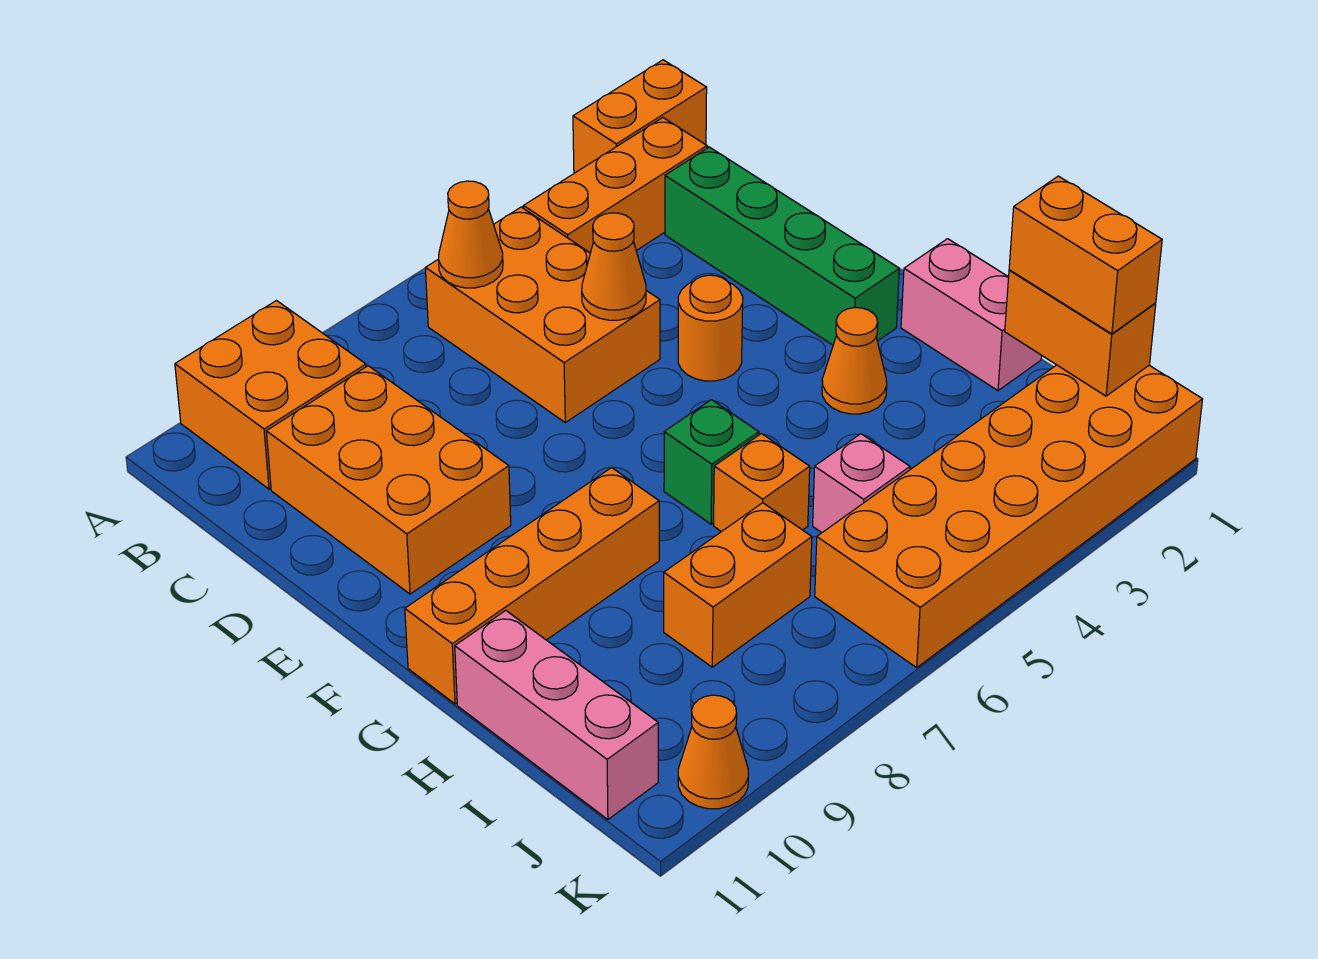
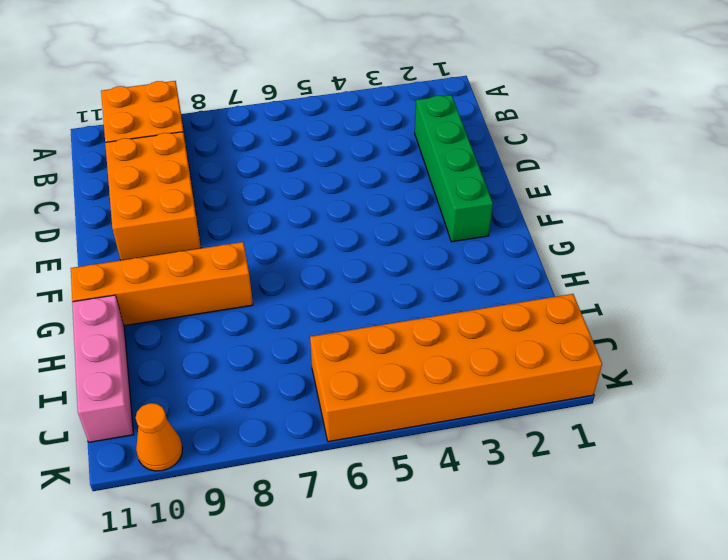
none -> orange 1x2 brick [573,60,707,173]
none -> orange 1x3 brick [523,118,707,253]
none -> orange 2x3 brick [426,207,660,423]

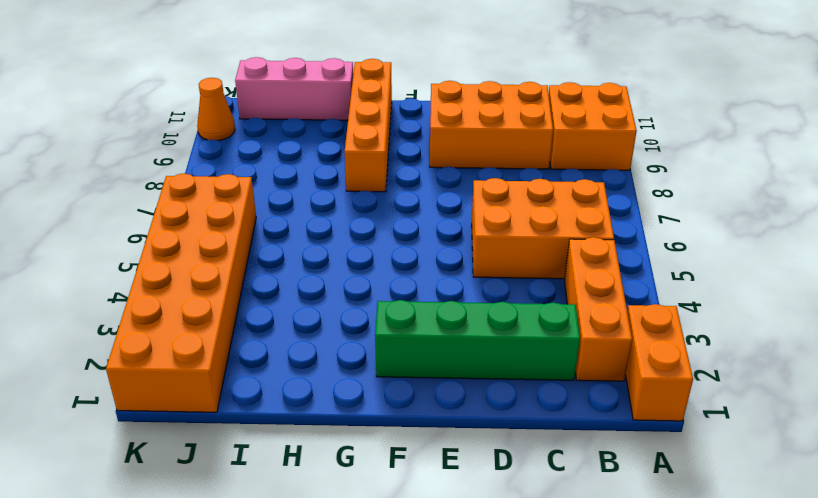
none -> orange 1x1 round brick [678,275,743,381]
none -> pink 1x2 brick [901,239,1041,391]
none -> orange 1x1 cone [822,308,887,414]

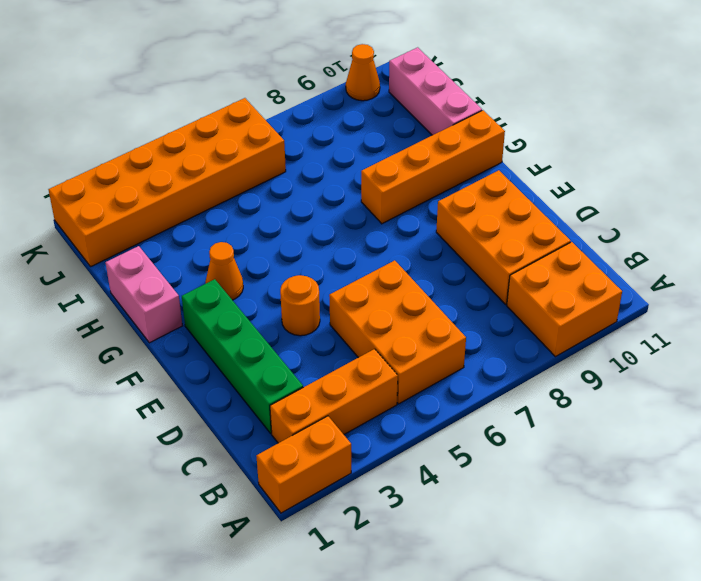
none -> green 1x1 brick [664,400,759,524]
none -> orange 1x1 brick [714,434,810,532]
none -> pink 1x1 brick [813,434,910,533]

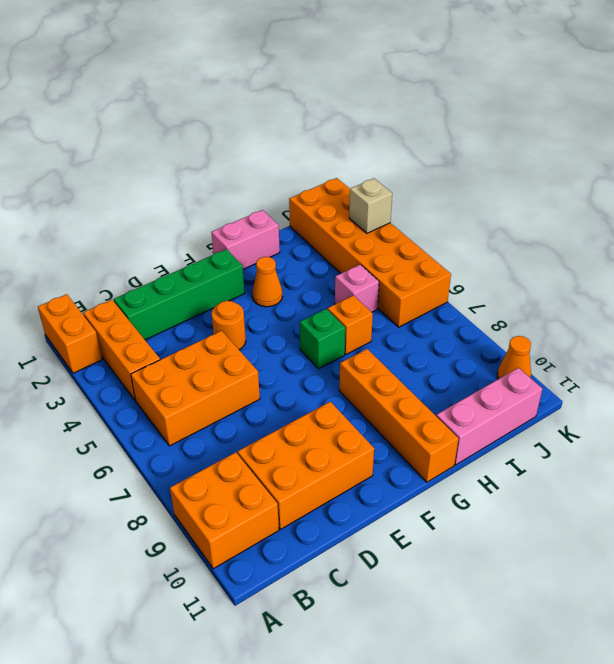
tan 1x1 brick [349,178,392,233] -> none
none -> orange 1x2 brick [664,503,812,667]
none -> orange 1x1 cone [439,181,503,288]
none -> orange 1x1 cone [582,213,646,320]

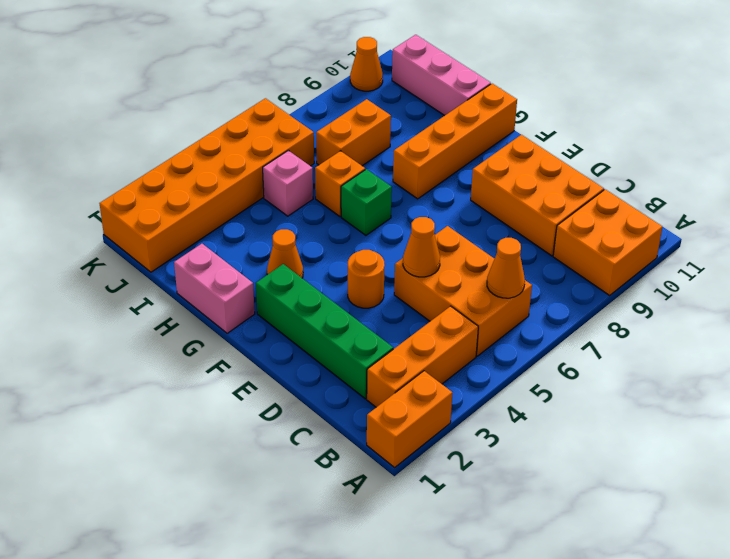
none -> orange 1x2 brick [1005,270,1156,396]
none -> orange 1x2 brick [1009,176,1162,334]

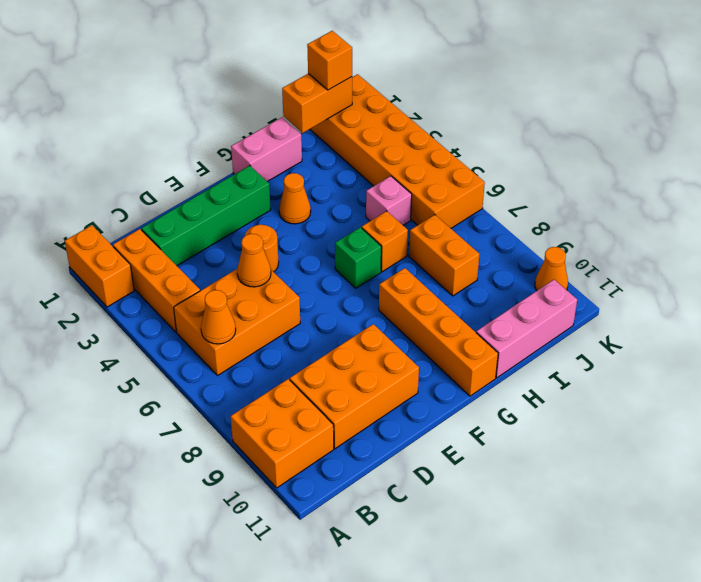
orange 1x1 brick [307,31,352,90] -> orange 1x2 brick [1009,176,1162,334]

